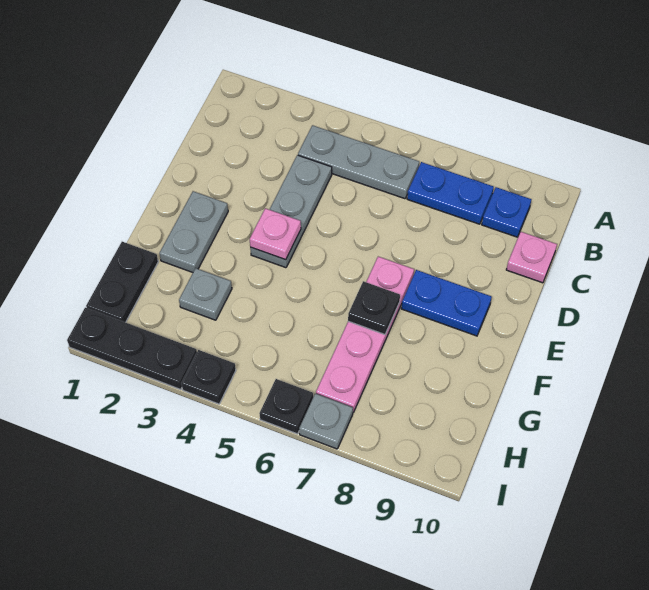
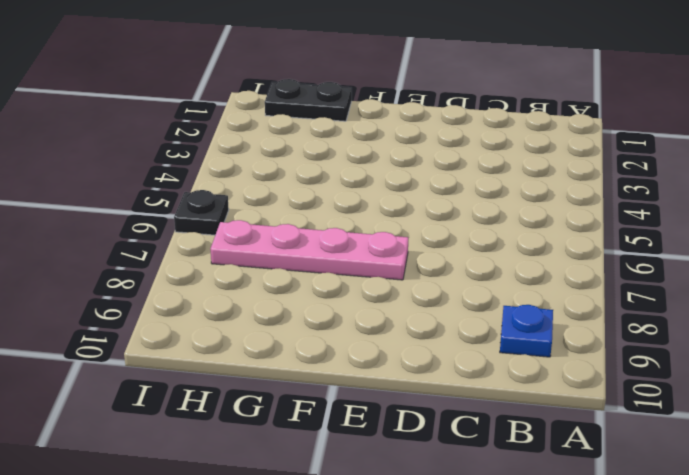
none -> grey 1x3 plate [298,125,419,199]
none -> blue 1x2 plate [407,162,494,224]
none -> grey 1x3 plate [250,155,332,268]

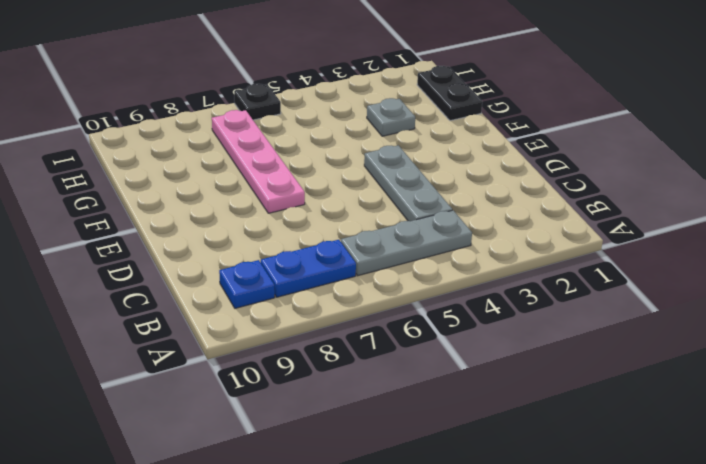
none -> pink 1x1 plate [506,232,557,283]
none -> grey 1x2 plate [159,191,228,272]
none -> blue 1x2 plate [402,270,492,336]

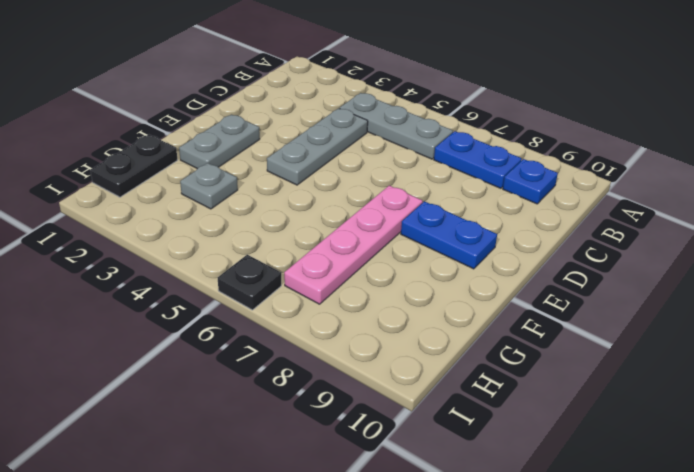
none -> pink 1x1 plate [506,232,557,283]
none -> black 1x3 plate [67,308,197,389]
none -> black 1x1 plate [181,350,236,404]

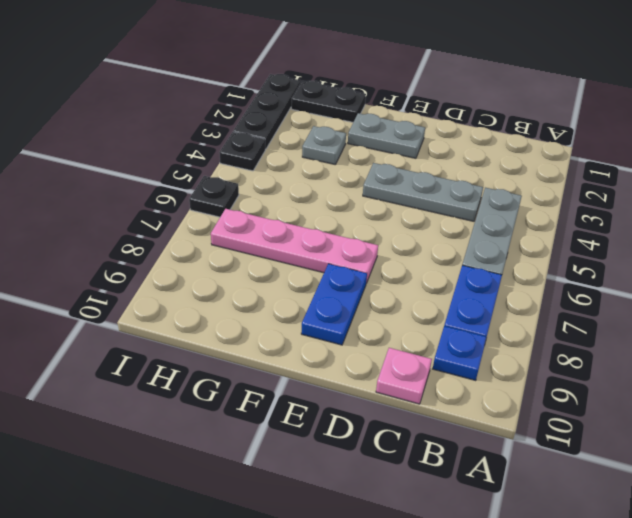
none -> grey 1x1 plate [299,394,353,449]
none -> pink 1x1 plate [250,208,301,260]
none -> black 1x1 plate [348,281,400,334]

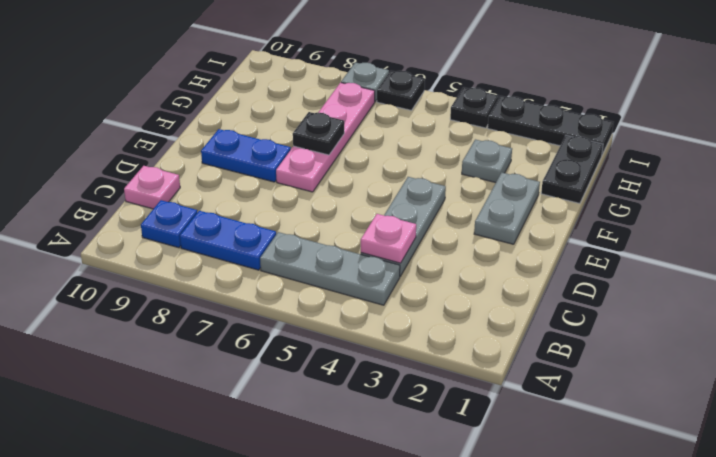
pink 1x1 plate [361,214,416,263] -> pink 1x1 plate moved to [250,208,301,260]

